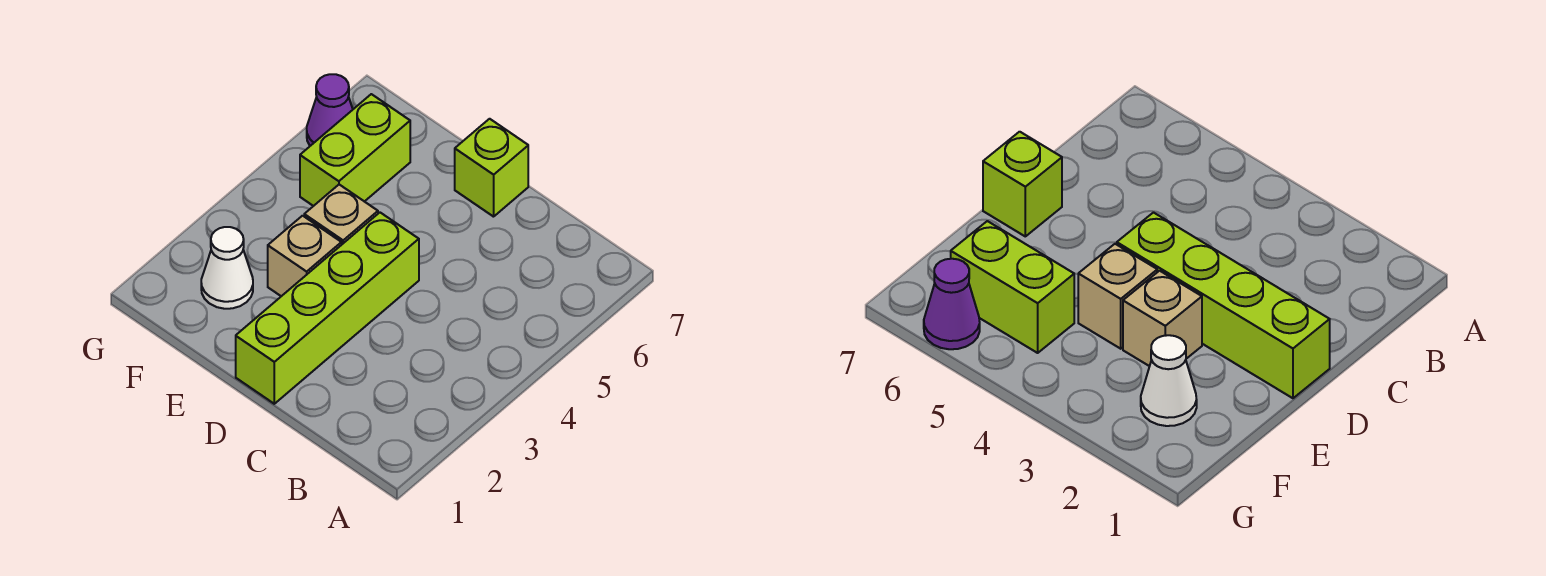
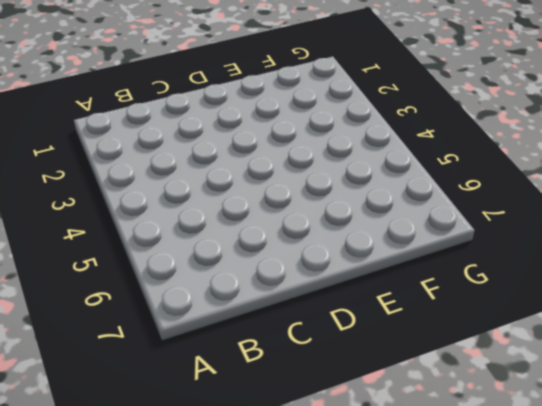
none -> lime 1x4 brick [236,213,419,404]
none -> lime 1x1 brick [455,119,528,217]

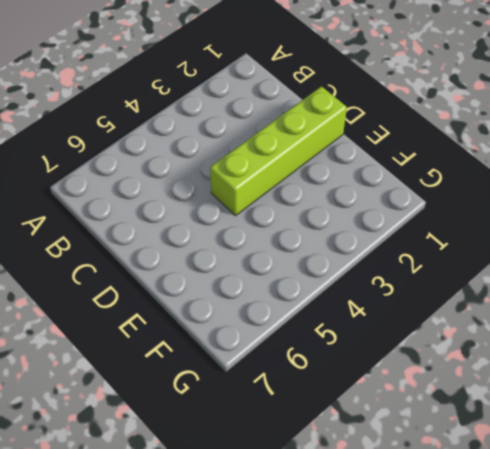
none -> lime 1x1 brick [455,119,528,217]
none -> tan 1x1 brick [268,216,341,296]

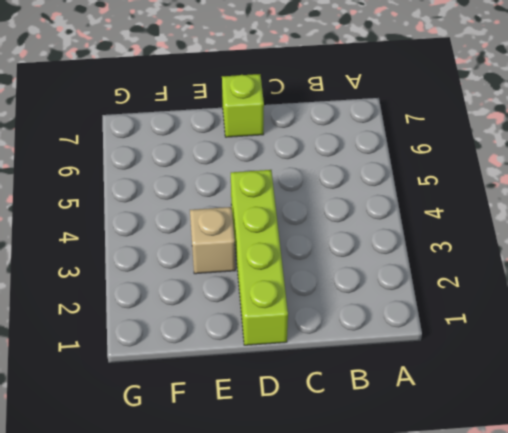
none -> tan 1x1 brick [304,185,378,245]
none -> white 1x1 cone [201,227,253,309]

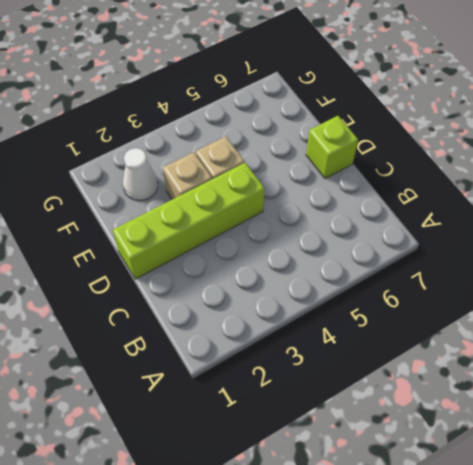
none -> lime 1x2 brick [300,94,410,206]
none -> purple 1x1 cone [307,74,353,146]

